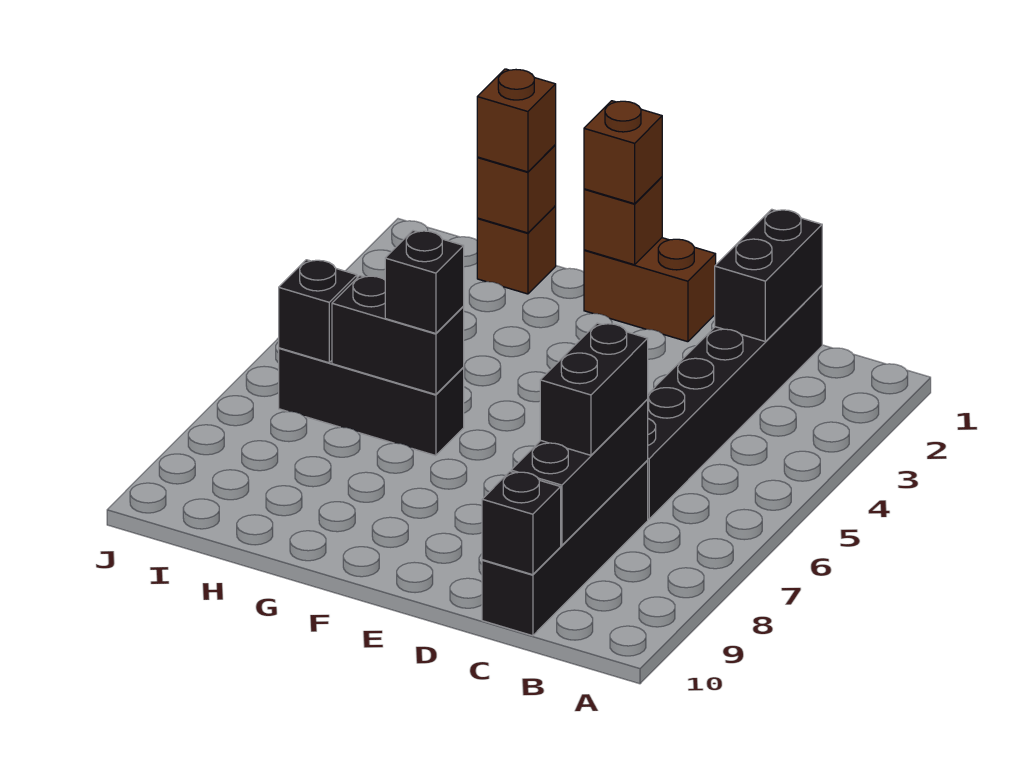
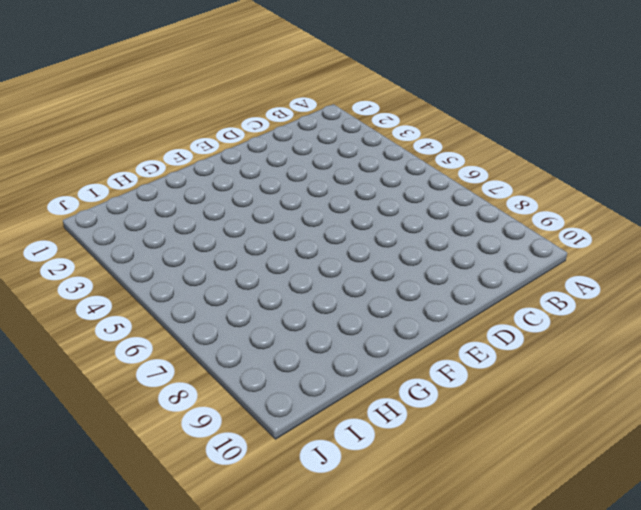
none -> black 1x6 brick [648,286,822,519]
none -> black 1x4 brick [482,460,648,636]
none -> brown 1x2 brick [584,238,716,342]

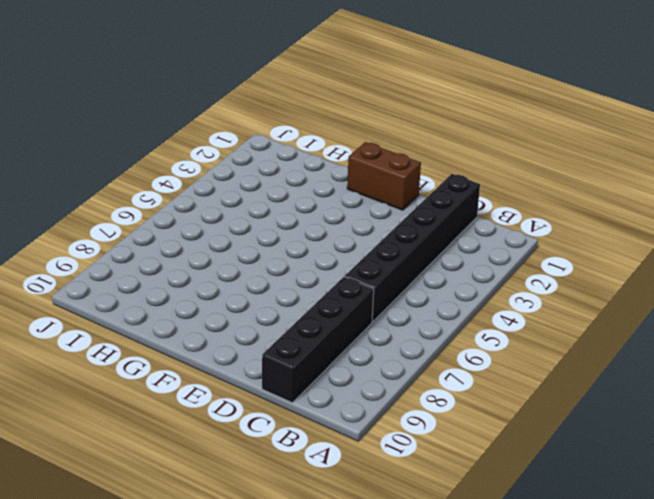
none -> black 1x3 brick [279,348,464,456]
none -> brown 1x1 brick [477,206,556,294]
none -> black 1x2 brick [715,209,822,341]

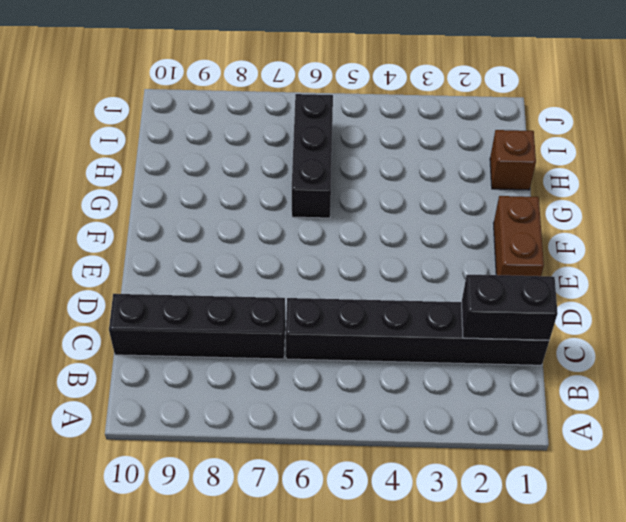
none -> black 1x3 brick [511,399,648,546]
none -> black 1x1 brick [482,472,561,575]
none -> brown 1x1 brick [584,177,662,265]

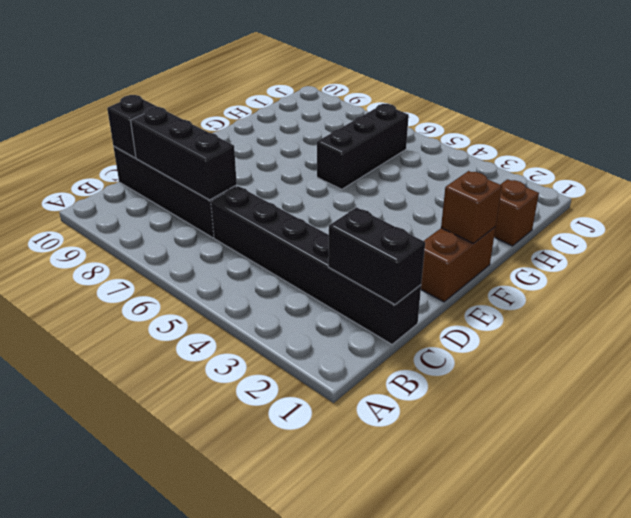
none -> black 1x2 brick [332,276,464,395]
none -> brown 1x1 brick [477,145,556,233]
none -> black 1x1 brick [279,260,357,363]

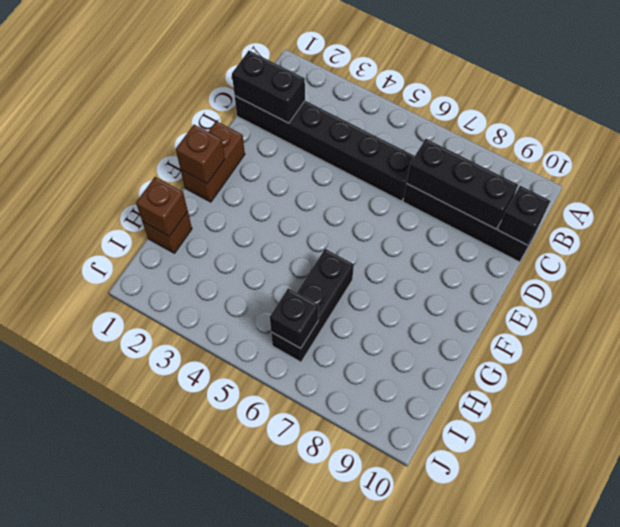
none -> black 1x2 brick [332,276,464,395]
none -> black 1x2 brick [540,323,648,455]
none -> brown 1x1 brick [584,101,662,204]

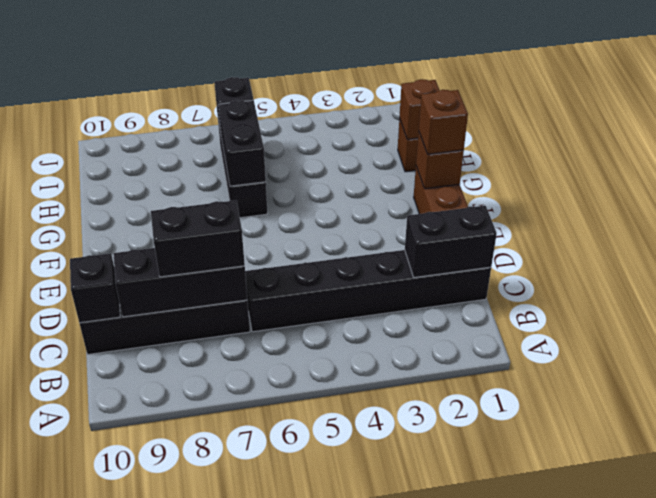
none -> black 1x1 brick [385,231,464,334]
none -> brown 1x1 brick [477,69,556,172]

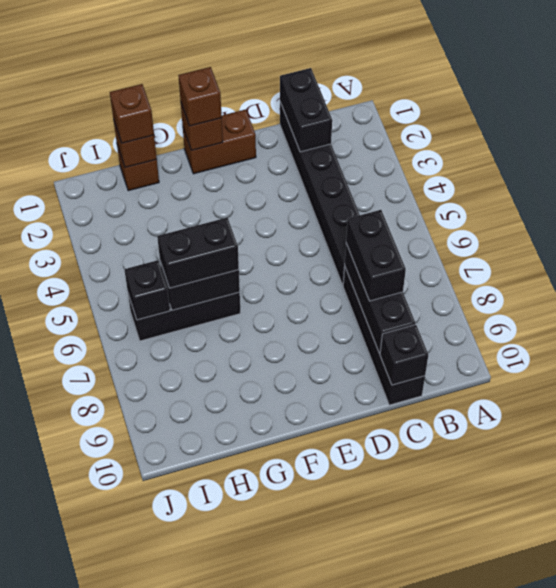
black 1x2 brick [157,218,239,288] -> black 1x1 brick [385,231,464,334]

